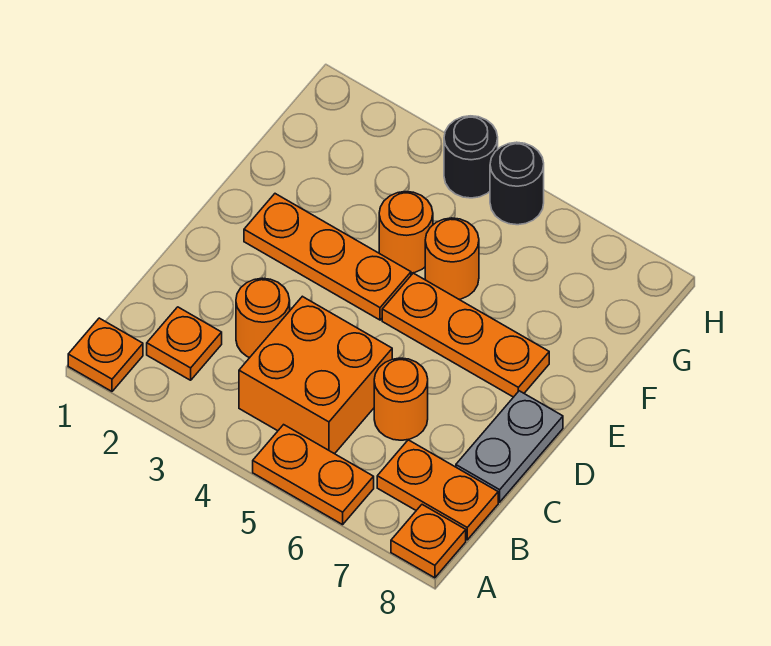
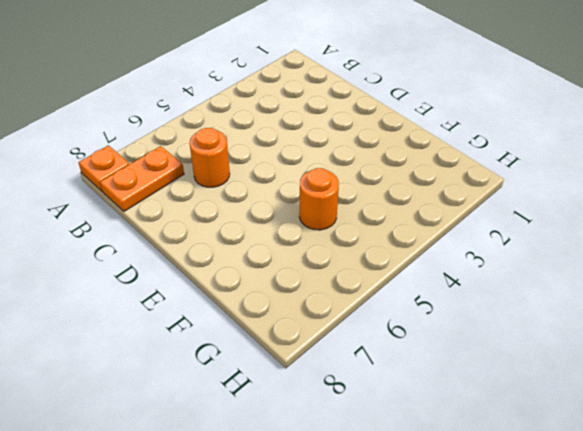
none -> orange 1x1 plate [68,318,143,391]
none -> orange 1x2 plate [253,425,374,525]
none -> orange 1x1 plate [147,307,222,380]

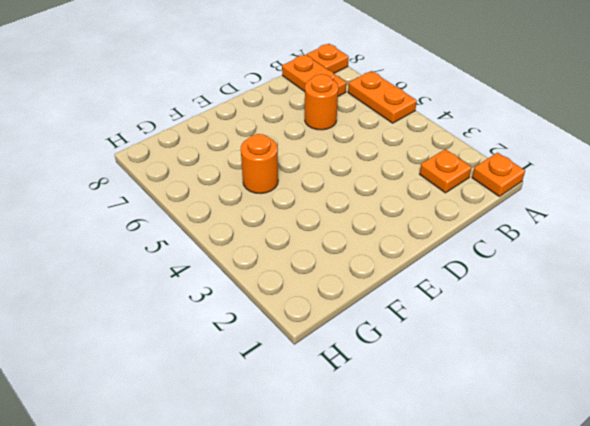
none -> orange 2x2 brick [239,296,392,454]
none -> orange 1x1 round brick [236,278,290,358]
none -> grey 1x2 plate [456,391,563,502]

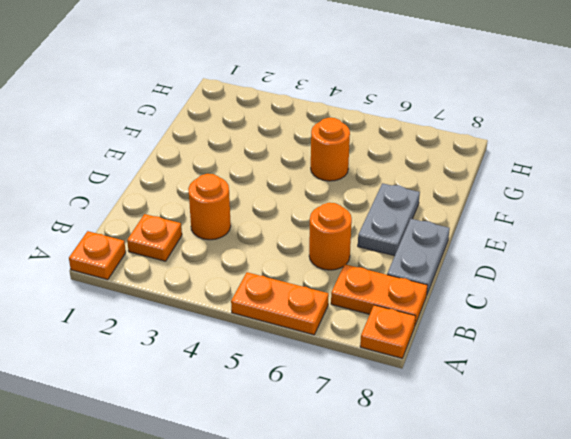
grey 1x2 plate [358,183,420,256] -> orange 1x3 plate [382,273,549,397]
none -> orange 2x2 brick [239,296,392,454]
none -> orange 1x3 plate [244,194,411,320]
none -> orange 1x1 round brick [379,192,433,273]

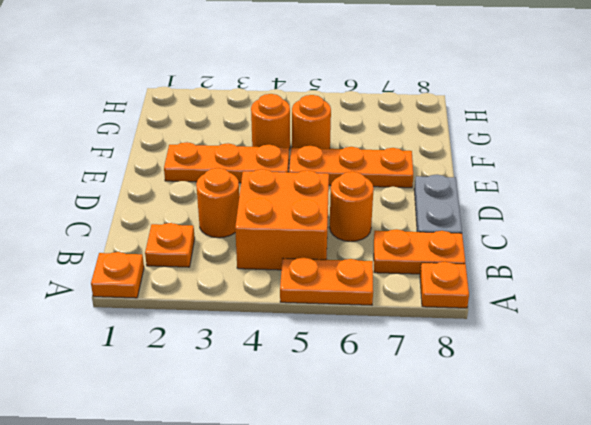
none -> black 1x1 round brick [444,116,498,198]
none -> black 1x1 round brick [490,142,544,225]

